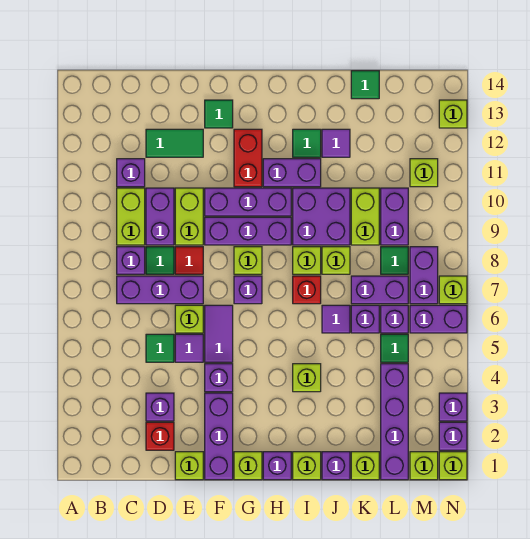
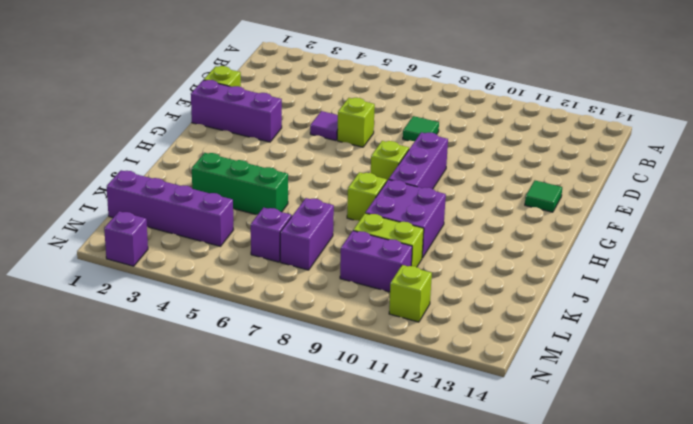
green 1x3 brick [192,153,288,215] -> none
none -> purple 1x3 brick [117,276,203,304]
none -> purple 1x1 brick [117,247,145,274]
none -> lime 1x2 brick [117,188,145,245]
none -> purple 1x1 brick [117,159,145,187]

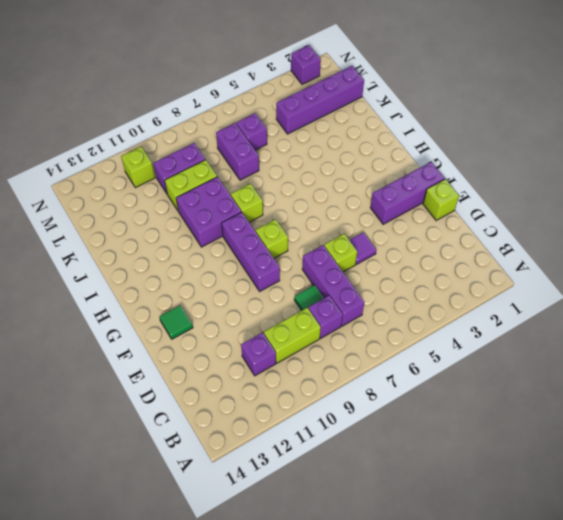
none -> red 1x1 brick [146,422,174,450]
none -> purple 1x1 brick [146,393,174,421]
none -> green 1x1 tile [146,334,174,362]
none -> purple 1x2 brick [146,188,174,245]

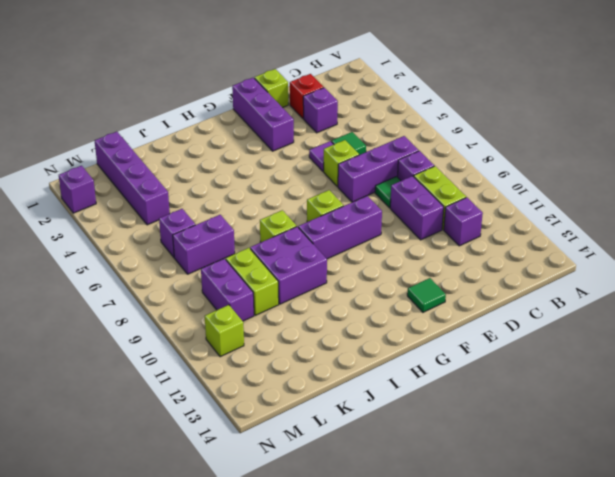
none -> green 1x2 tile [146,129,203,157]
none -> red 1x1 tile [175,247,203,274]
none -> lime 1x2 brick [175,188,203,245]
none -> purple 1x1 brick [205,364,233,392]

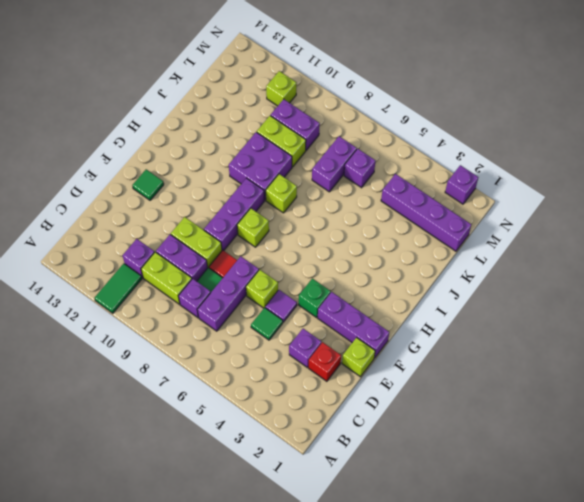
green 1x2 tile [95,263,142,313] -> green 1x2 tile moved to [146,129,203,157]
green 1x1 brick [299,278,331,317] -> purple 1x1 brick [205,364,233,392]
none -> purple 1x2 tile [205,305,233,362]
none -> purple 1x3 brick [205,188,291,216]
none -> lime 1x1 brick [234,452,262,480]
none -> purple 1x1 brick [234,276,262,304]

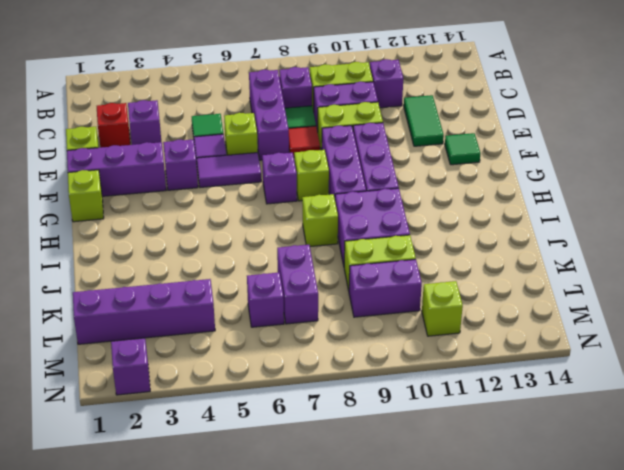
none -> red 1x2 brick [234,129,262,187]
none -> purple 1x1 brick [263,452,291,480]
none -> purple 1x2 brick [263,159,321,187]
none -> lime 1x1 brick [293,452,321,480]

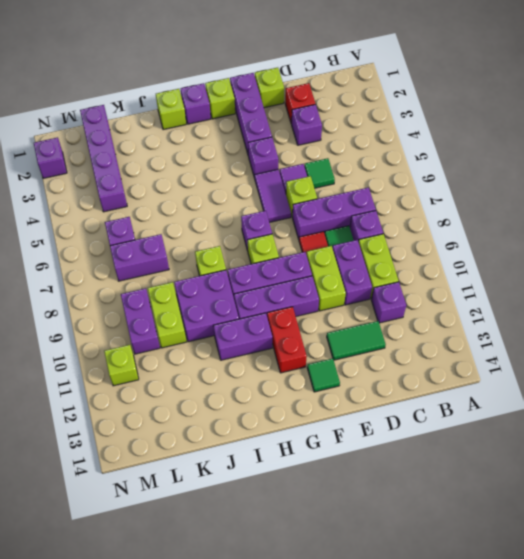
none -> lime 1x1 brick [293,364,321,392]
none -> red 1x1 brick [293,276,321,304]
none -> green 1x1 tile [293,129,321,157]
none -> purple 1x1 brick [322,452,350,480]

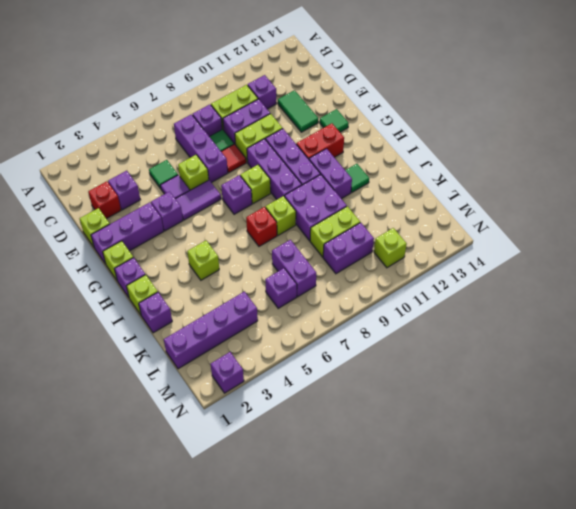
none -> purple 1x1 tile [322,305,350,333]
none -> lime 1x1 brick [322,247,350,274]
none -> purple 1x1 tile [322,129,350,157]
none -> lime 1x1 brick [351,452,379,480]

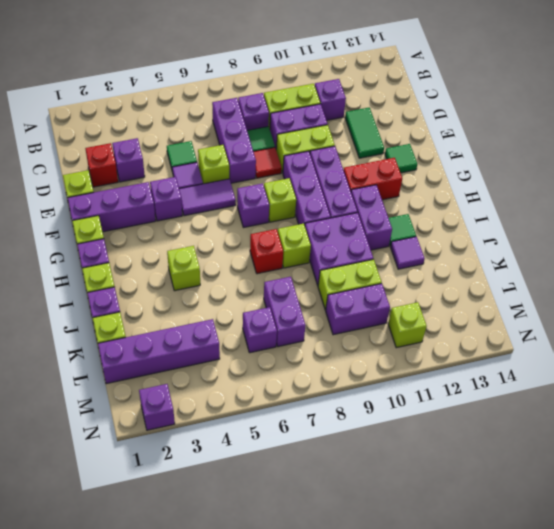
none -> purple 1x1 tile [322,305,350,333]
none -> lime 1x1 brick [322,247,350,274]
none -> purple 1x1 brick [351,305,379,333]
none -> green 1x1 tile [351,71,379,99]

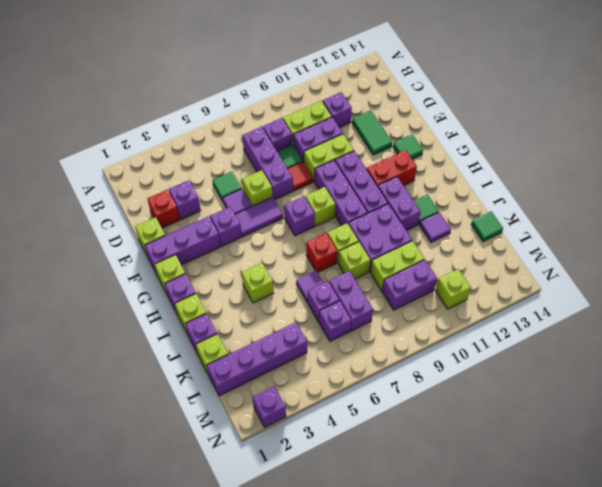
none -> green 1x1 tile [381,334,408,362]
none -> green 1x1 tile [381,247,408,274]
none -> lime 1x1 brick [410,452,438,480]
none -> purple 1x2 brick [410,305,467,333]

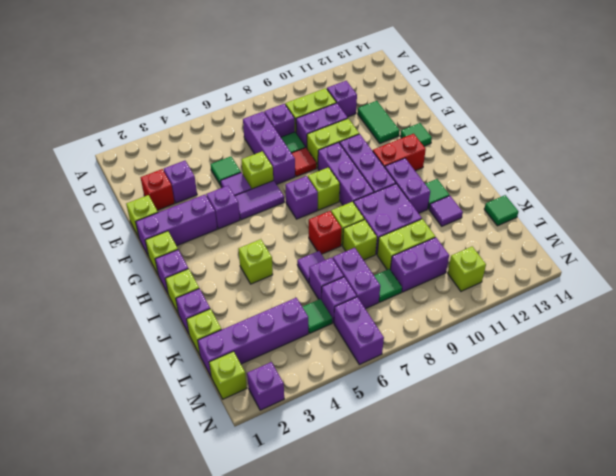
none -> purple 1x2 brick [410,247,438,304]
none -> lime 1x1 brick [439,452,467,480]
none -> purple 1x1 brick [439,393,467,421]
none -> lime 1x1 brick [439,276,467,304]

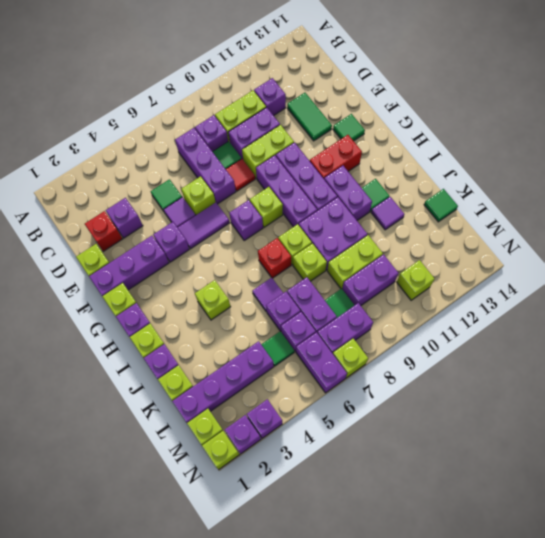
none -> lime 1x1 brick [439,100,467,128]

